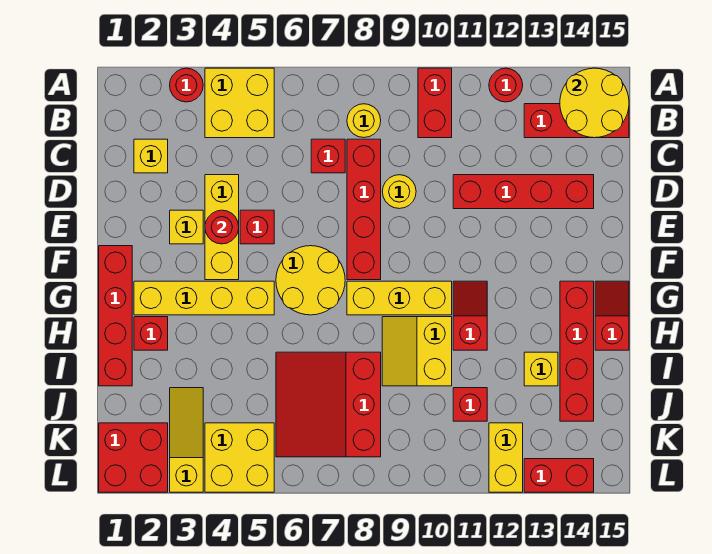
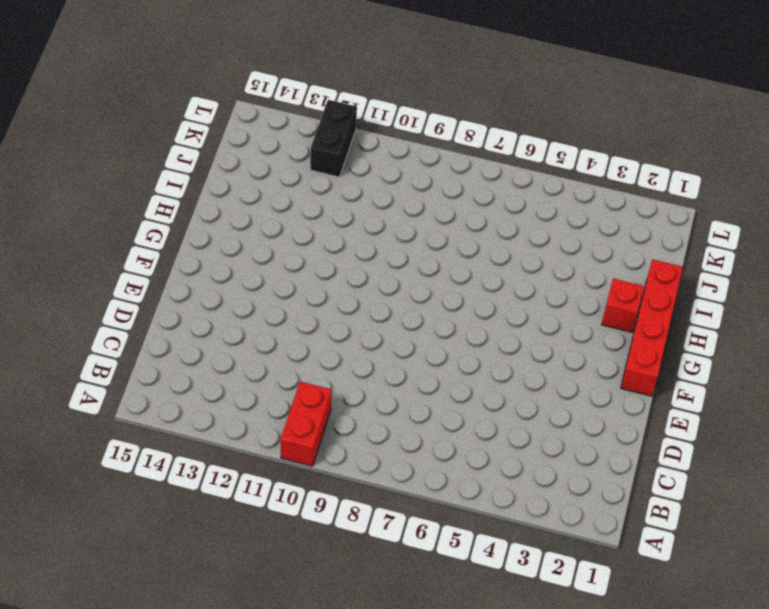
black 1x2 brick [310,100,357,177] -> yellow 1x2 brick [489,423,523,492]
none -> red 1x1 round brick [170,68,203,102]
none -> yellow 2x2 brick [205,68,274,138]
none -> red 1x1 round brick [489,68,523,102]
none -> yellow 1x1 round brick [347,104,381,138]

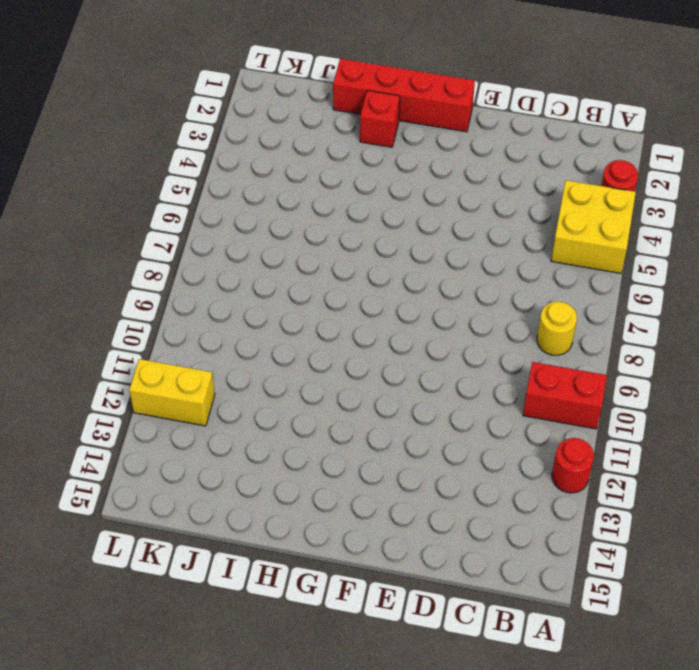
none -> red 1x3 brick [524,104,629,138]
none -> yellow 1x1 brick [134,139,168,173]
none -> red 1x1 brick [311,139,345,173]
none -> red 1x4 brick [347,139,381,280]

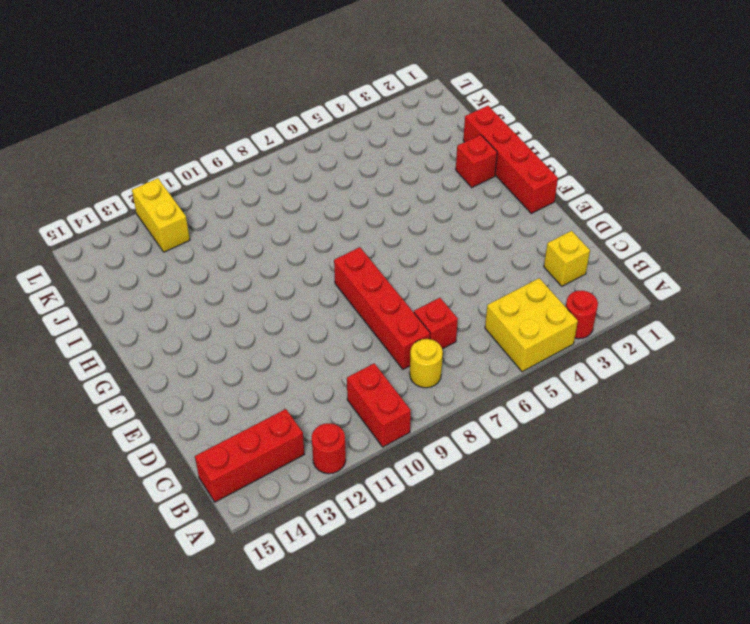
none -> yellow 1x3 brick [205,175,239,280]
none -> yellow 1x1 round brick [382,175,416,209]
none -> red 1x4 brick [453,175,594,209]
none -> yellow 1x1 brick [170,210,203,244]

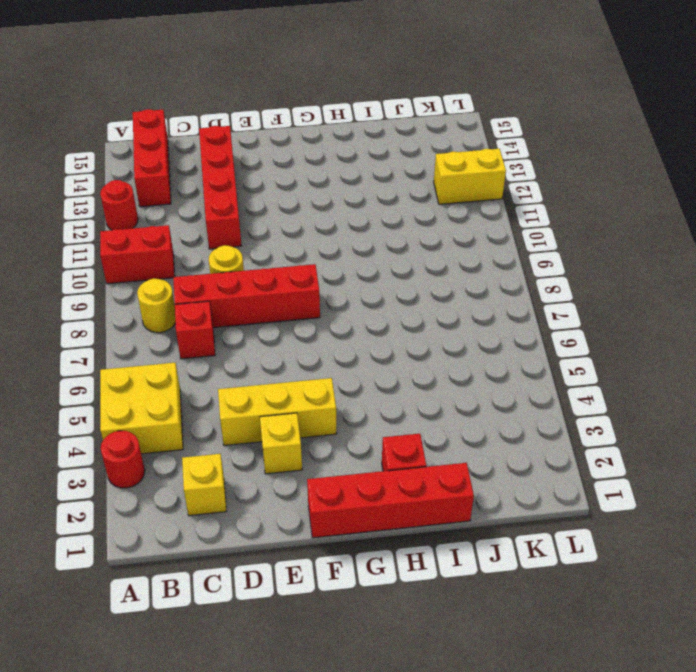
none -> red 1x1 brick [240,210,274,244]
none -> yellow 2x2 round brick [276,246,345,315]
none -> yellow 1x4 brick [134,281,274,315]
none -> yellow 1x3 brick [347,281,452,315]

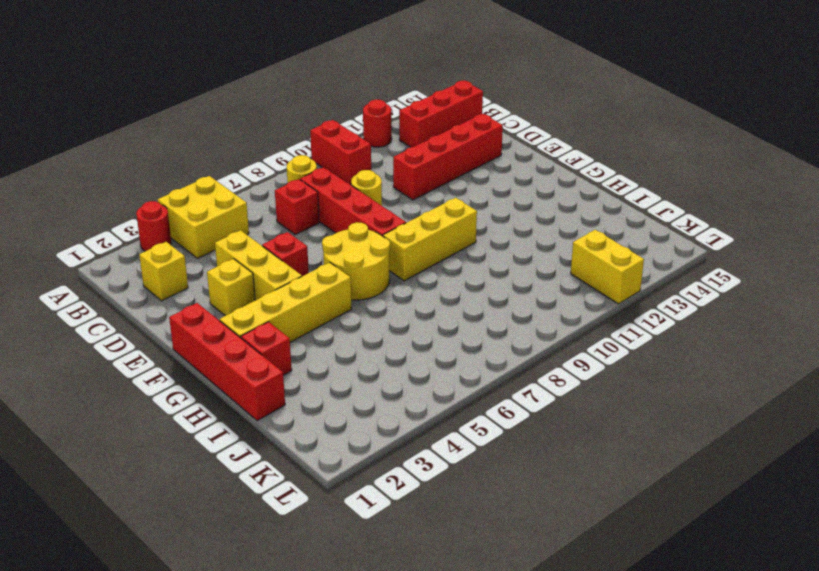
none -> red 1x2 slope [453,281,487,350]
none -> red 1x4 brick [560,281,594,421]
none -> red 1x2 slope [595,281,629,350]
none -> yellow 2x2 slope [382,317,452,386]

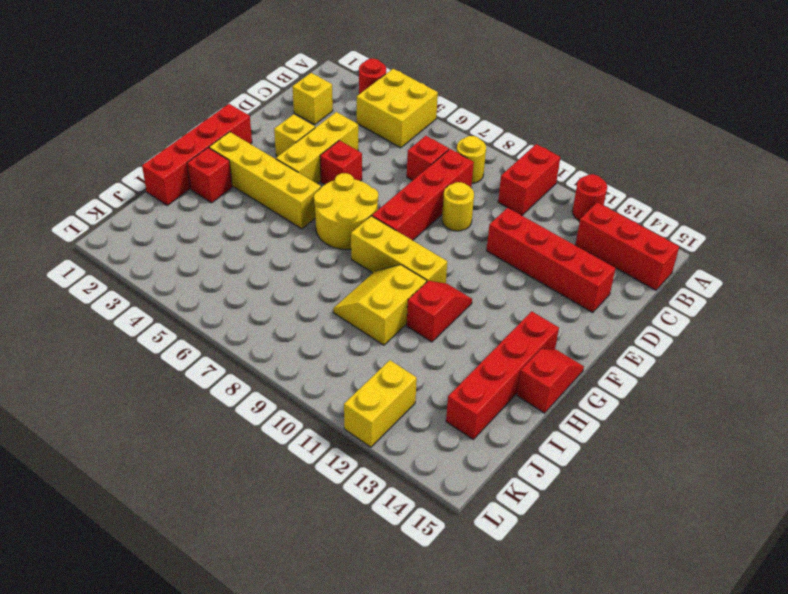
none -> red 3x3 slope [276,352,381,457]
none -> yellow 1x1 brick [524,352,558,386]
none -> yellow 1x3 slope [170,388,203,492]
none -> red 1x1 brick [453,388,487,421]

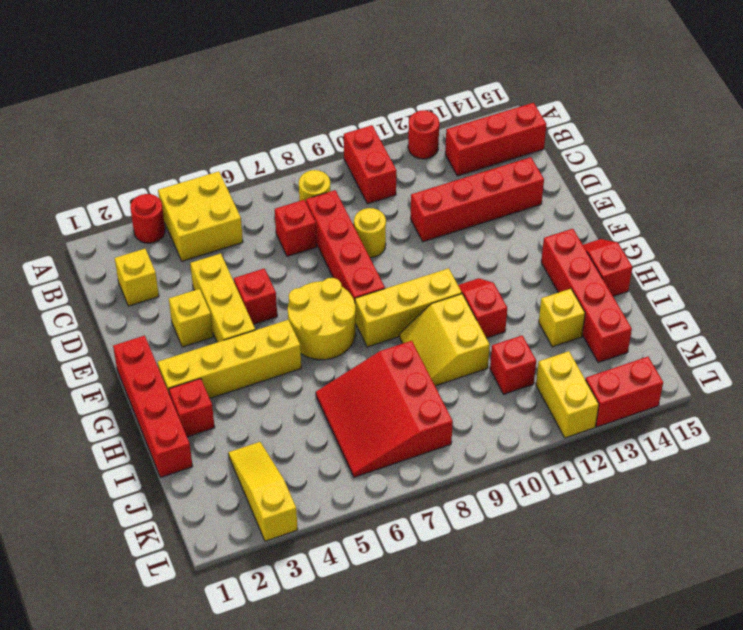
none -> red 2x2 brick [99,423,168,492]
none -> yellow 2x2 brick [205,423,274,492]
none -> yellow 2x2 round brick [560,68,629,138]
none -> red 1x1 round brick [205,210,239,244]

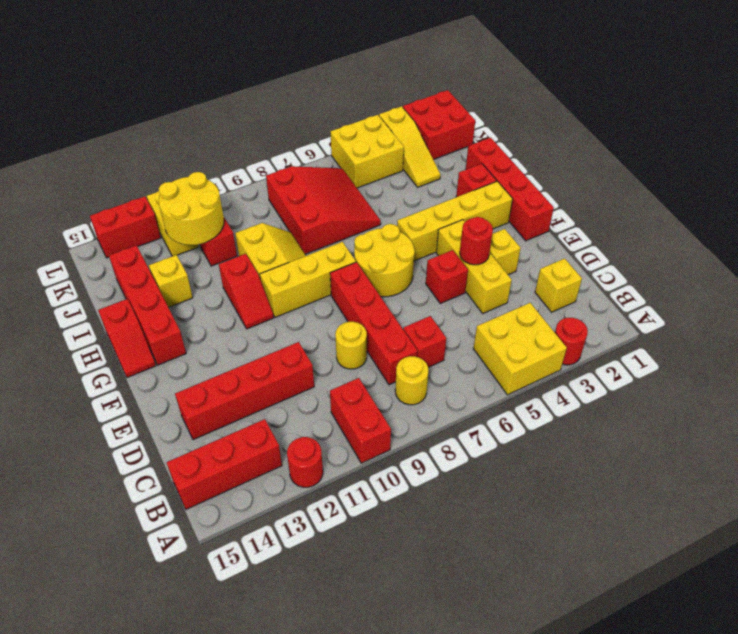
yellow 2x2 round brick [159,172,224,245] -> yellow 2x2 round brick moved to [560,68,629,138]

